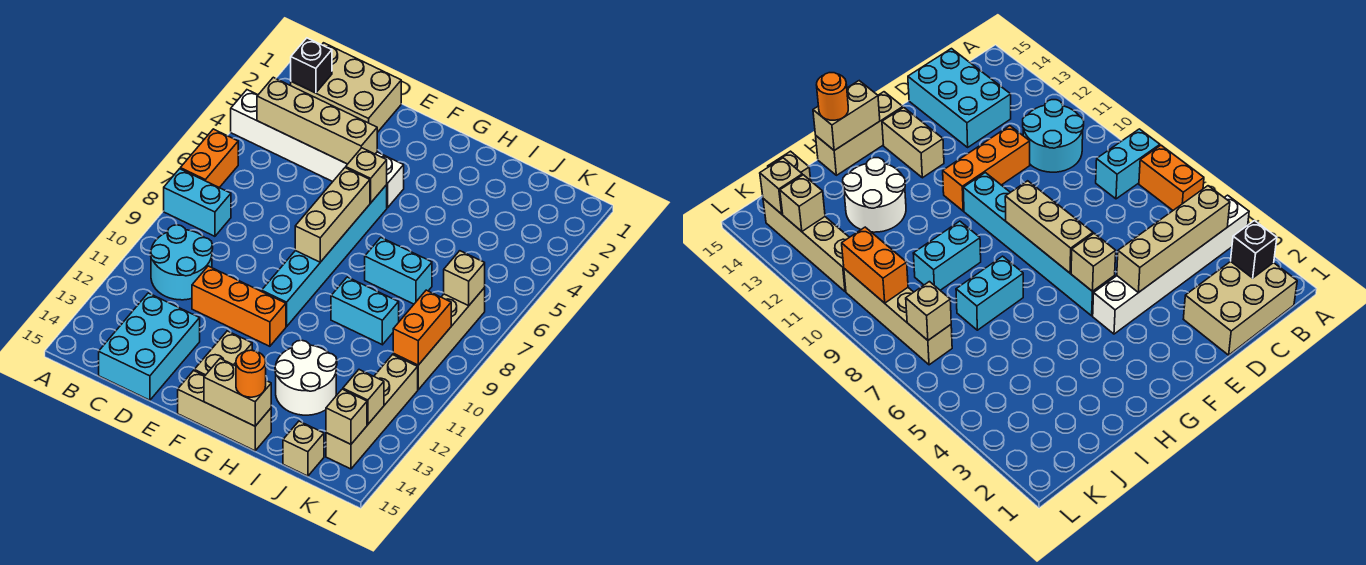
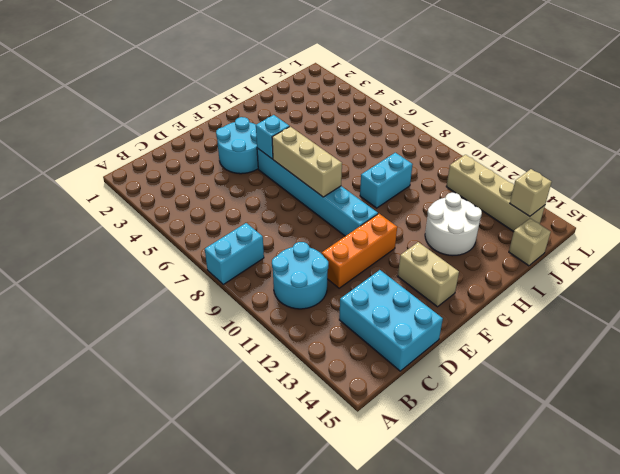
cyan 2x2 round brick [216,117,258,174] -> white 1x6 brick [231,90,404,208]
cyan 1x1 brick [256,115,290,159] -> tan 1x1 brick [346,148,387,203]
none -> orange 1x2 brick [180,129,238,188]
none -> tan 2x3 brick [291,43,401,132]
none -> tan 1x3 brick [178,371,271,451]

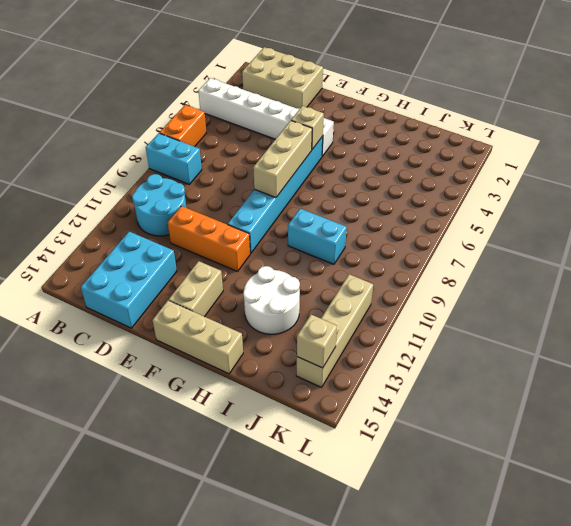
none -> cyan 1x2 brick [365,238,432,304]
none -> tan 1x1 brick [283,421,324,476]
none -> tan 1x4 brick [393,288,485,390]

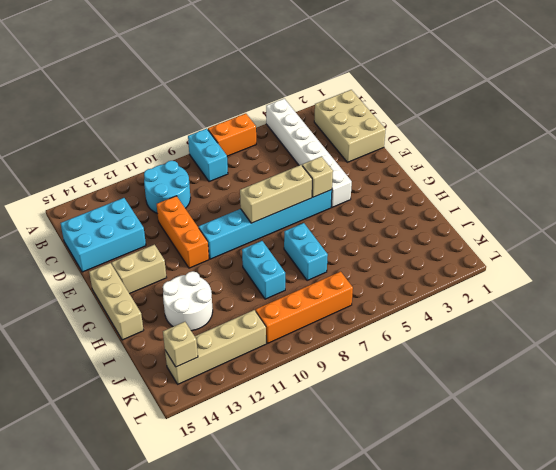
orange 1x4 brick [256,272,353,343] -> tan 1x4 brick [393,288,485,390]
none -> tan 1x1 brick [283,421,324,476]
none -> black 1x1 brick [291,38,332,93]
none -> tan 1x4 brick [257,77,377,164]

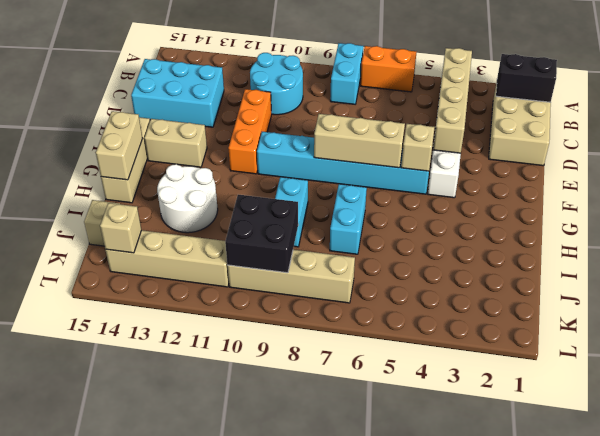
black 1x2 brick [496,54,557,102] -> black 1x1 brick [291,38,332,93]
black 2x2 brick [225,195,298,273] -> orange 1x2 brick [393,290,451,365]
none -> tan 1x1 brick [444,251,485,306]
none -> tan 1x1 brick [343,370,384,424]
none -> orange 1x1 round brick [236,350,266,397]

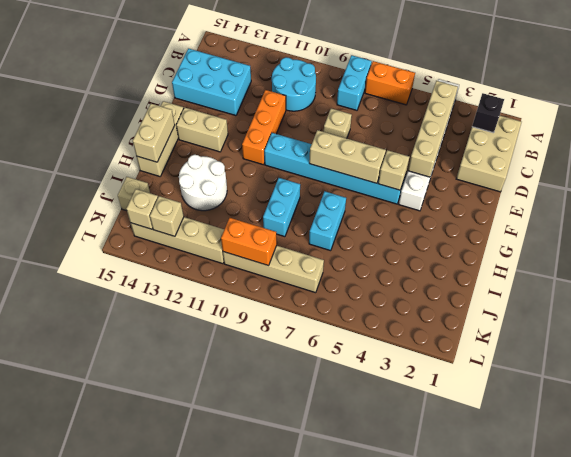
tan 1x1 brick [324,109,352,138] -> tan 1x1 brick moved to [444,251,485,306]
none -> orange 1x1 round brick [236,350,266,397]

